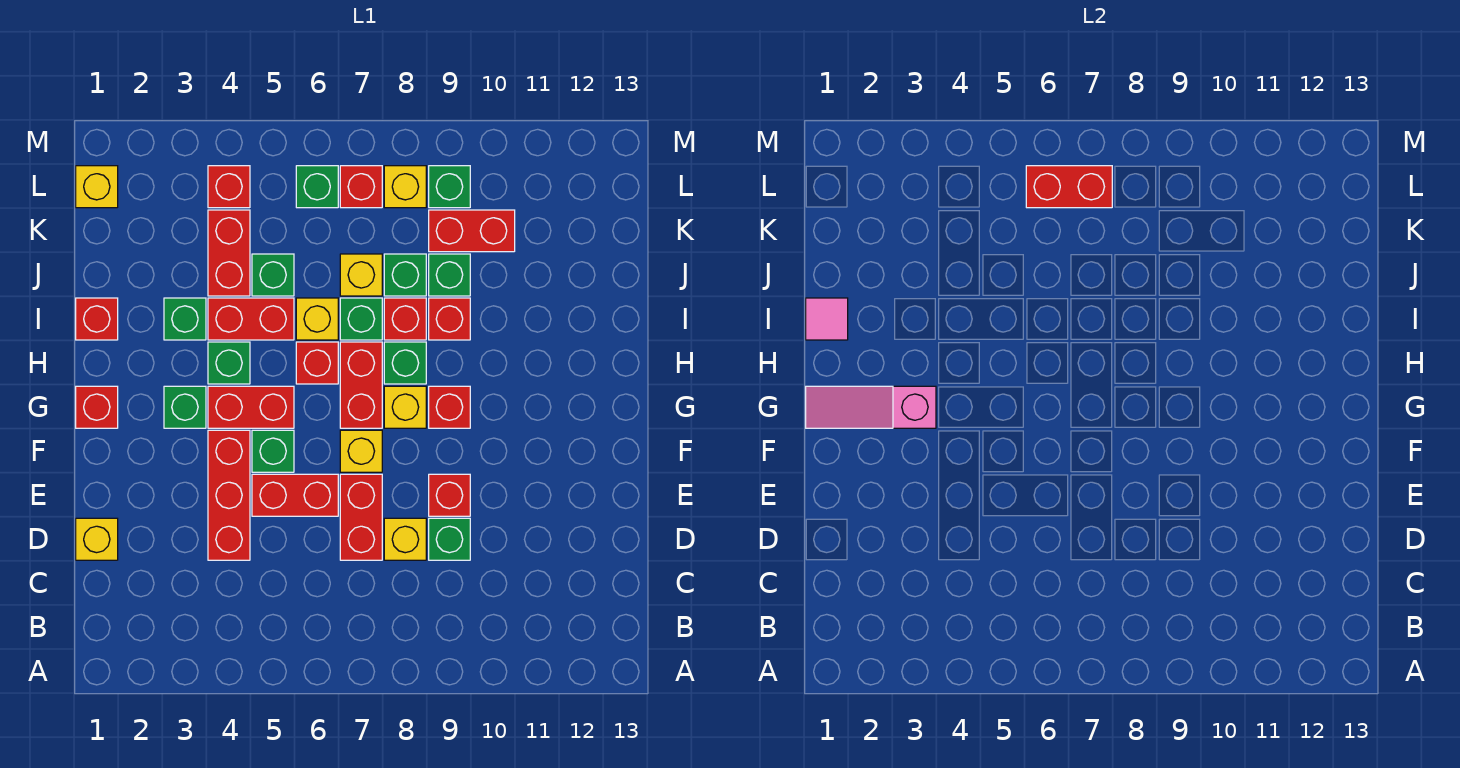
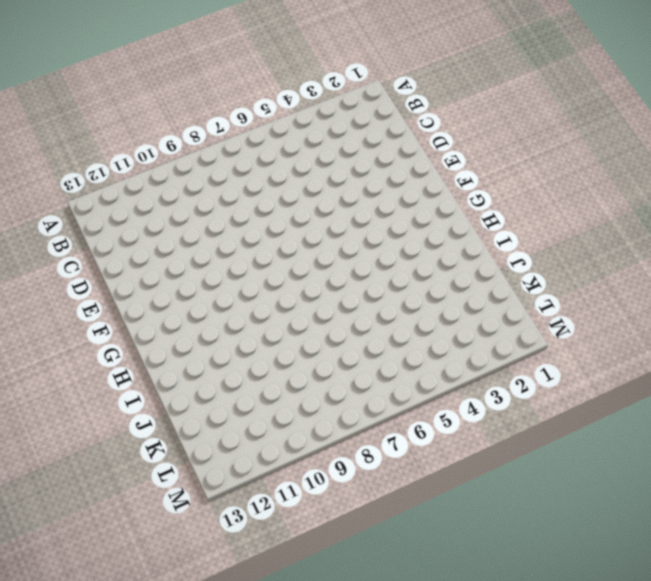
none -> yellow 1x1 brick [76,518,118,560]
none -> red 1x3 brick [208,430,250,560]
none -> red 1x2 brick [340,474,382,560]
none -> yellow 1x1 brick [384,518,426,560]

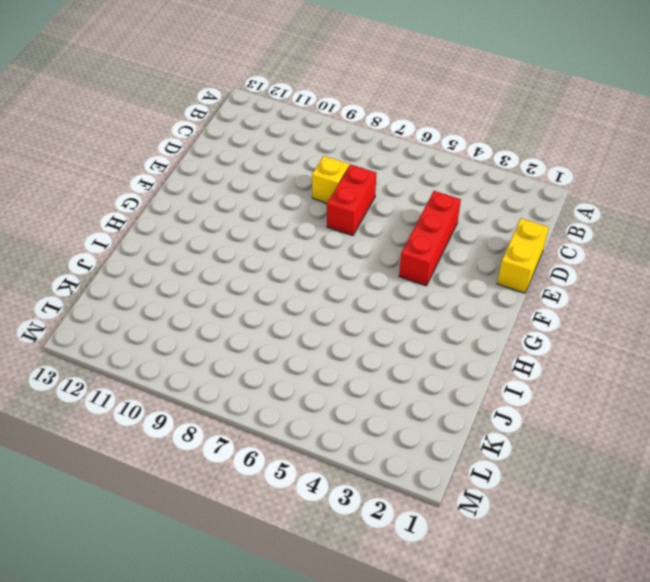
yellow 1x2 brick [497,218,549,293] -> yellow 1x1 brick [76,518,118,560]
none -> green 1x1 brick [429,518,470,560]
none -> red 1x2 brick [252,474,338,516]
none -> red 1x1 brick [429,474,470,516]
none -> green 1x1 brick [252,430,294,472]

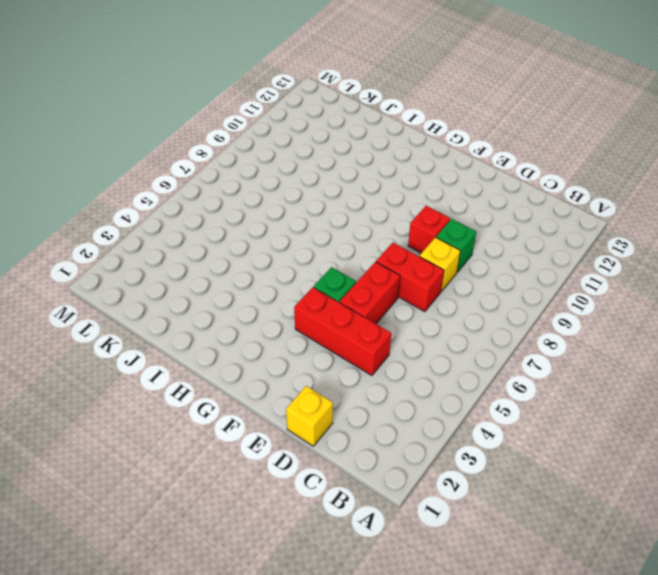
none -> yellow 1x1 brick [340,430,382,472]
none -> red 1x1 brick [76,386,118,428]
none -> green 1x1 brick [164,386,206,428]
none -> red 1x2 brick [208,386,294,428]

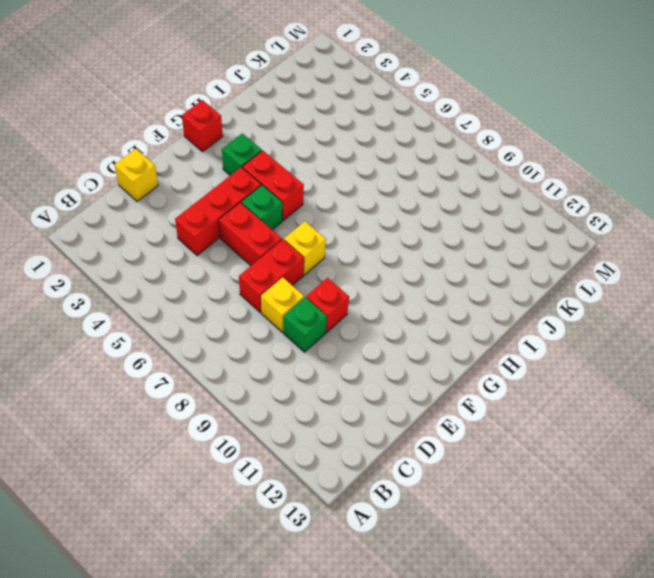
none -> red 1x2 brick [340,342,382,428]
none -> yellow 1x1 brick [384,386,426,428]
none -> red 1x1 brick [429,386,470,428]
none -> green 1x1 brick [208,342,250,384]

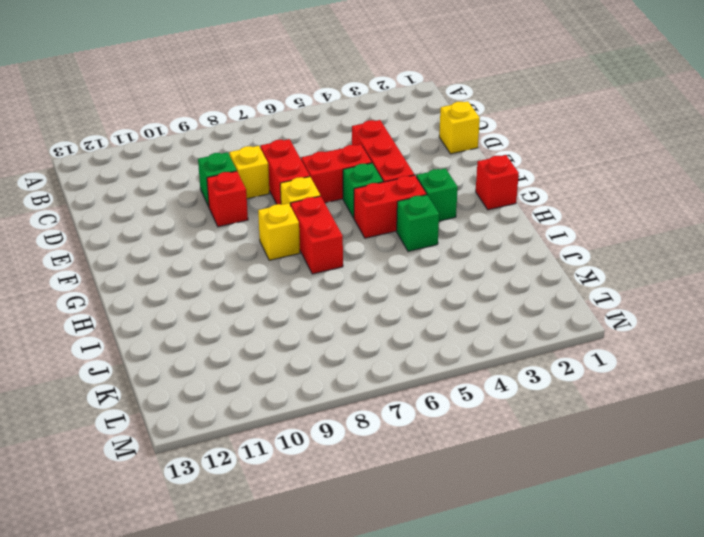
none -> red 1x1 brick [429,386,470,428]
none -> red 1x1 brick [296,342,338,384]
none -> green 1x1 brick [384,342,426,384]
none -> red 1x1 brick [76,298,118,340]

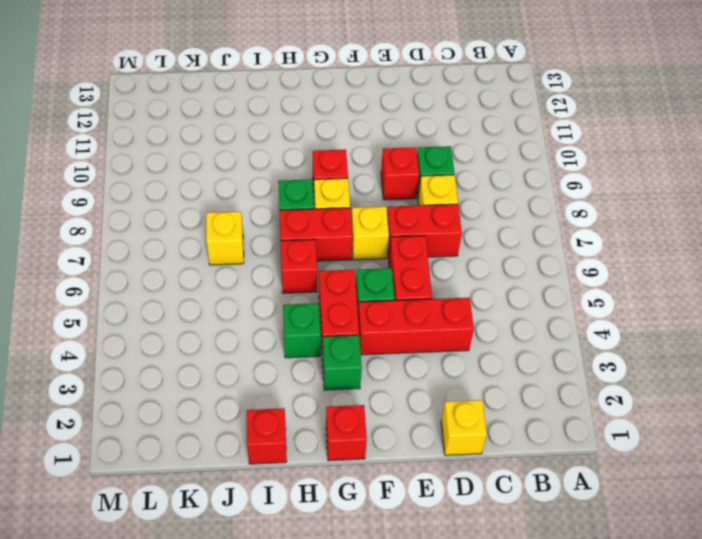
none -> green 1x1 brick [164,298,206,340]
none -> red 1x2 brick [208,298,294,340]
none -> yellow 1x1 brick [296,298,338,340]
none -> green 1x1 brick [340,298,382,340]

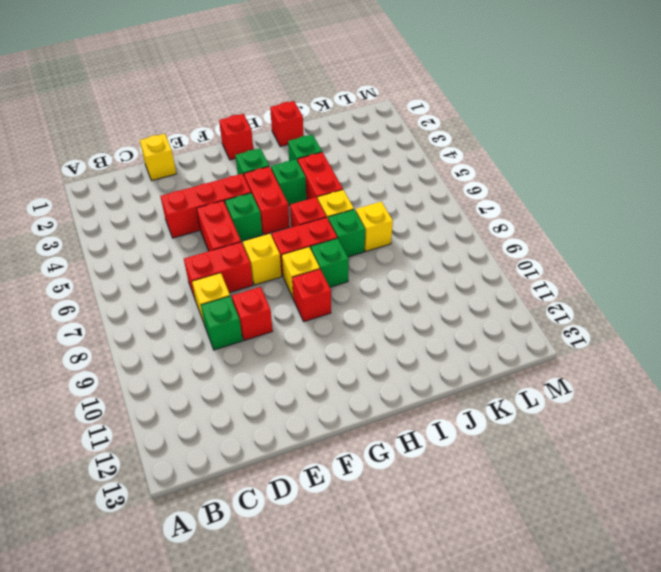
none -> red 1x1 brick [384,298,426,340]
none -> red 1x1 brick [429,298,470,340]
none -> red 1x2 brick [208,210,250,296]
none -> green 1x1 brick [252,254,294,296]

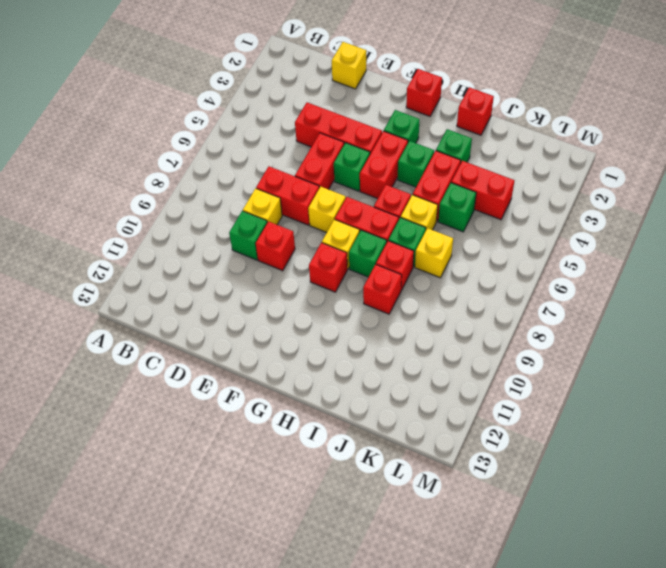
none -> green 1x1 brick [384,254,426,296]
none -> green 1x1 brick [429,254,470,296]
none -> red 1x2 brick [429,210,515,252]
none -> yellow 1x1 brick [76,166,118,208]

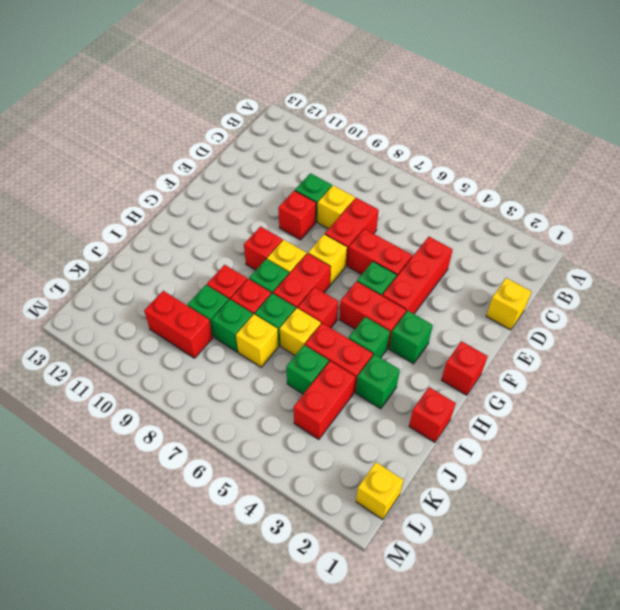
none -> red 1x1 brick [208,166,250,208]
none -> green 1x1 brick [296,166,338,208]
none -> red 1x1 brick [340,166,382,208]
none -> yellow 1x1 brick [384,166,426,208]

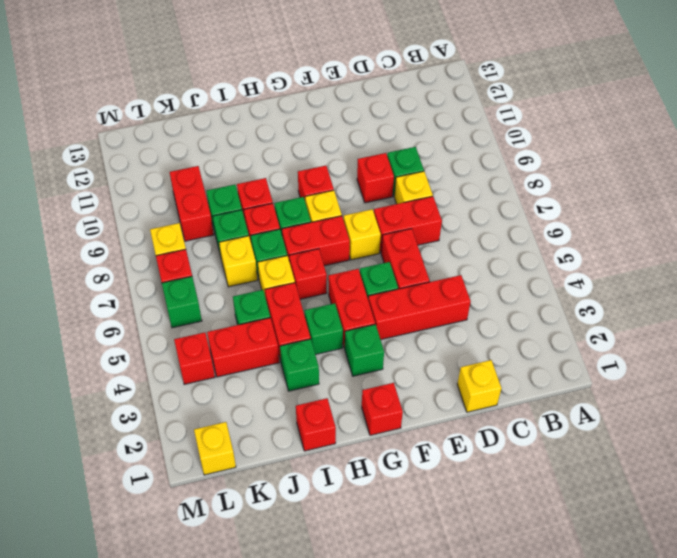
none -> green 1x1 brick [429,166,470,208]
none -> pink 1x3 slope [806,386,936,428]
none -> pink 1x1 tile [806,298,848,340]
none -> red 1x2 brick [1026,166,1112,208]

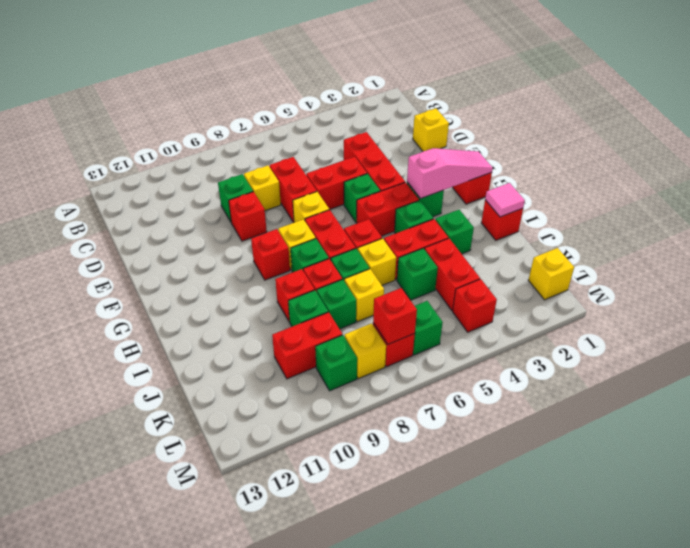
red 1x1 brick [373,288,417,344] -> red 1x2 brick [1026,166,1112,208]

